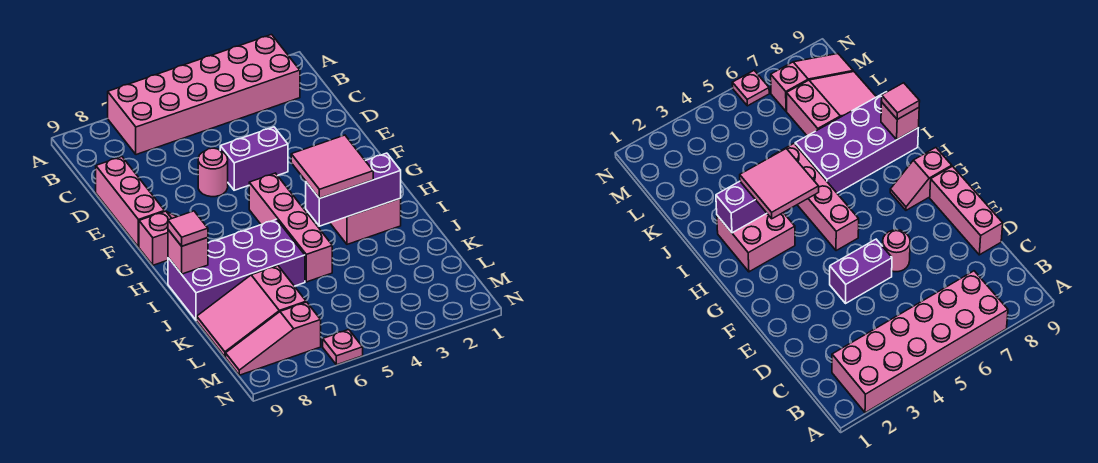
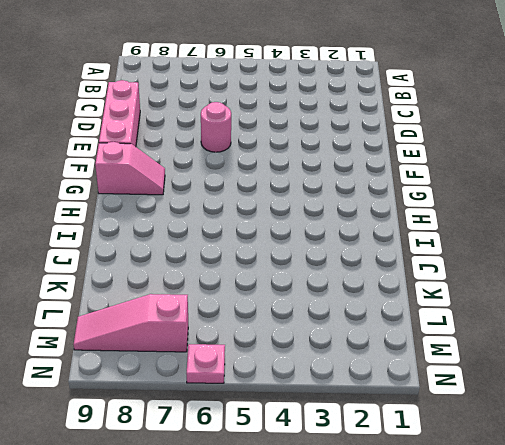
none -> pink 2x6 brick [108,35,300,155]
none -> purple 1x2 brick [220,127,288,190]
none -> pink 1x4 brick [249,173,332,282]

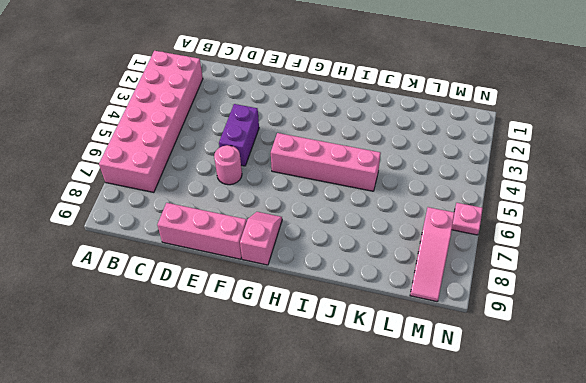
none -> pink 2x2 brick [330,198,401,244]
none -> purple 2x4 brick [168,219,305,320]
none -> pink 2x3 slope [197,266,306,357]

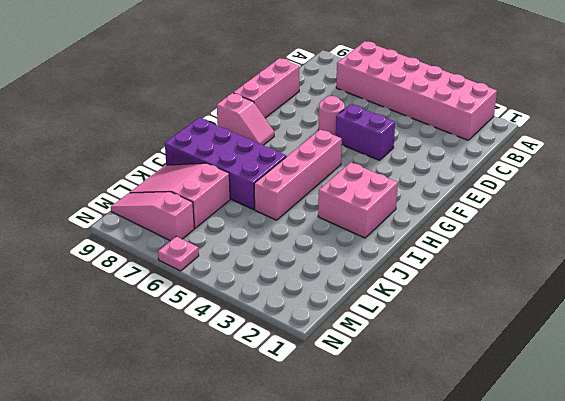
none -> purple 1x3 brick [306,153,401,226]
none -> pink 1x1 brick [168,230,208,274]
none -> pink 2x2 tile [291,135,373,198]

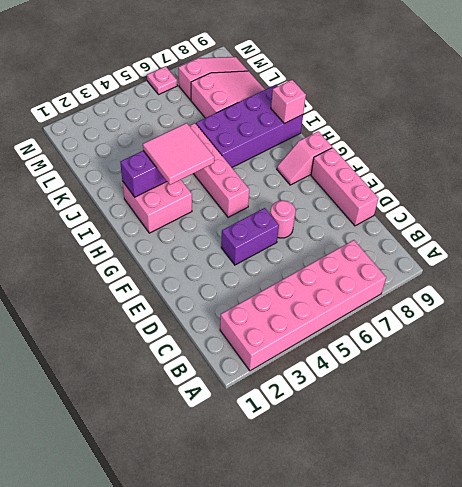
none -> pink 1x1 tile [168,211,208,246]

